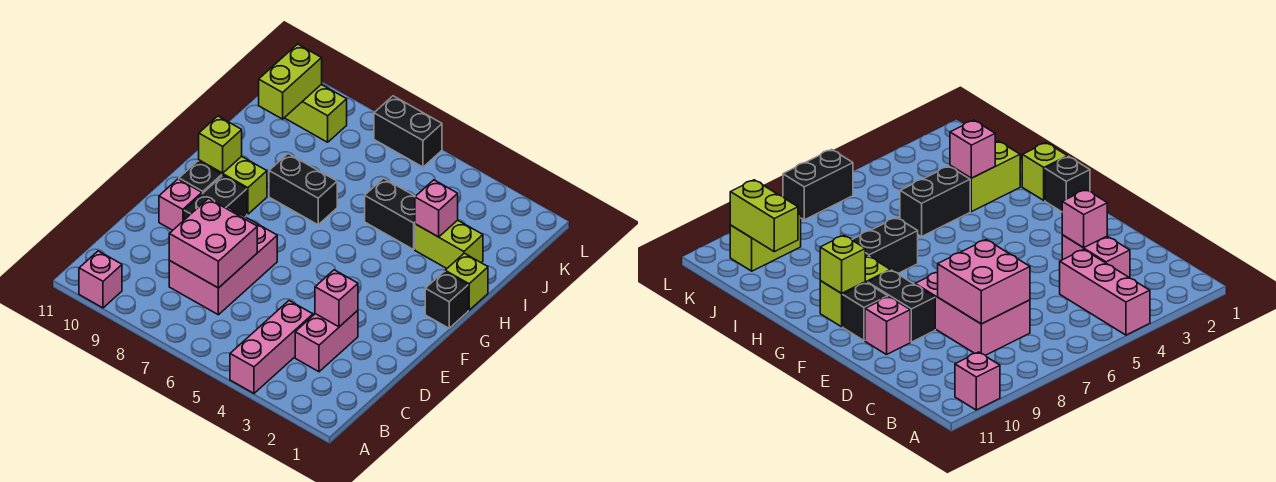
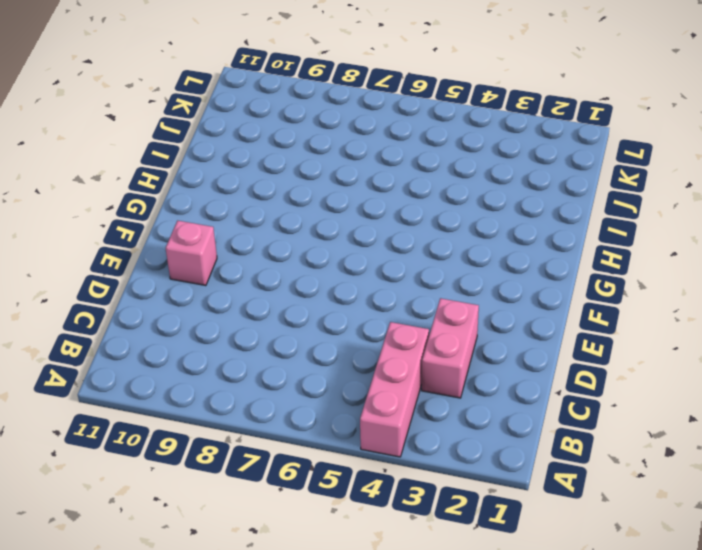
none -> pink 1x1 brick [79,251,122,308]
none -> pink 2x3 brick [169,208,277,315]
none -> black 1x2 brick [184,175,247,220]

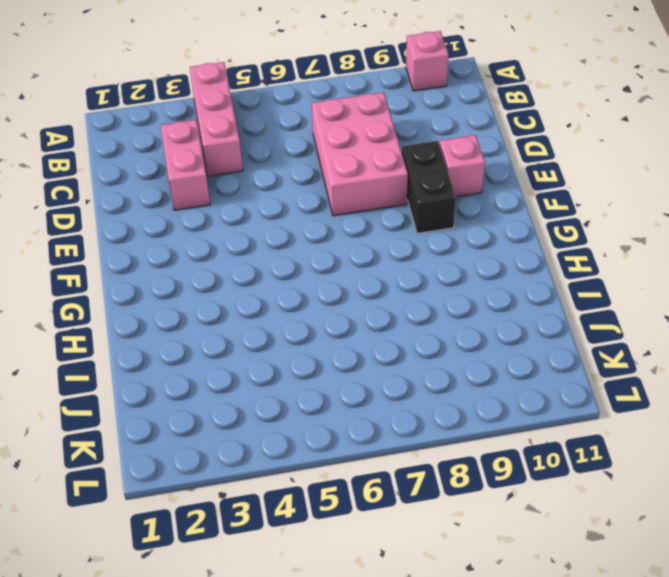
none -> black 1x1 brick [179,161,222,194]
none -> black 1x1 brick [425,271,468,328]
none -> lime 1x2 brick [199,156,267,214]

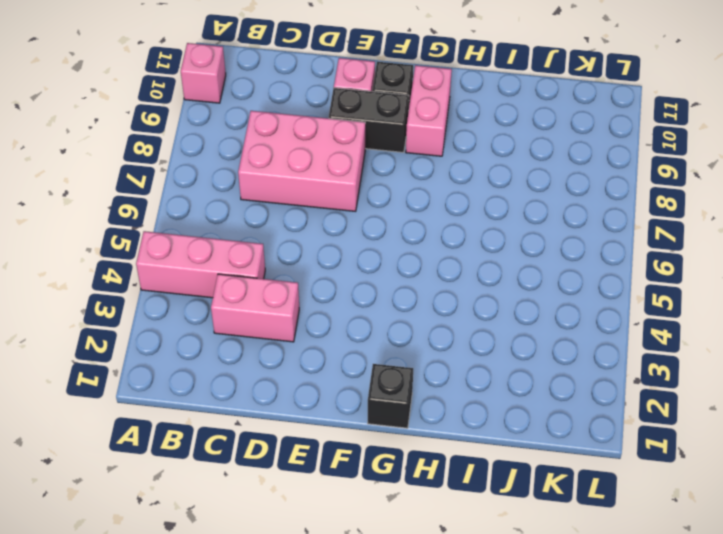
pink 1x2 brick [406,65,452,156] -> lime 1x2 brick [199,156,267,214]
none -> lime 1x1 brick [445,253,488,310]
none -> black 1x2 brick [269,154,337,225]
none -> lime 1x2 brick [415,220,483,268]

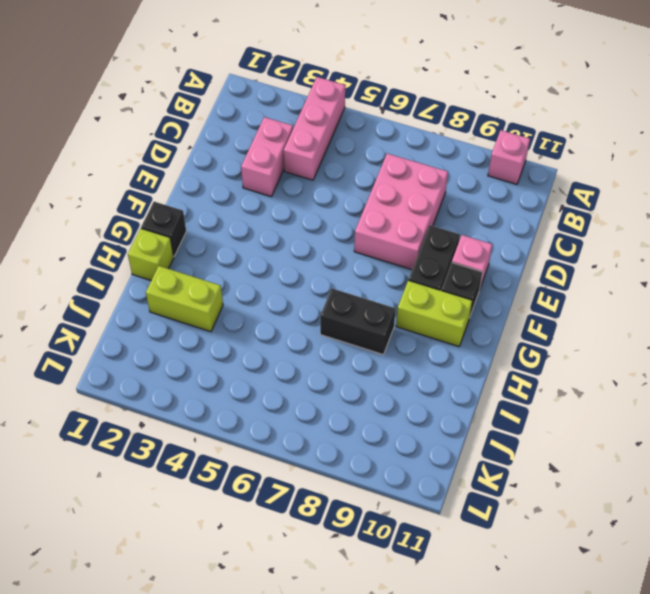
none -> black 1x2 brick [365,178,415,250]
none -> lime 1x2 brick [285,84,347,142]
none -> black 1x2 brick [374,96,442,167]

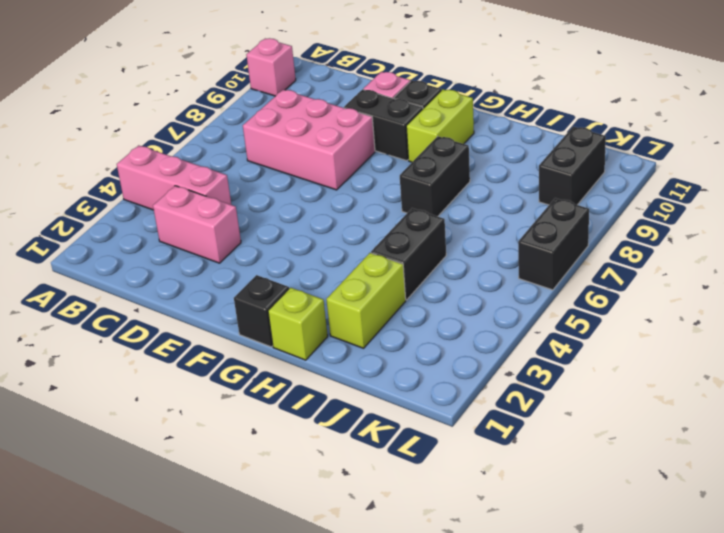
black 1x2 brick [539,127,606,205] -> lime 1x2 brick [285,84,347,142]
none -> pink 2x2 brick [169,199,257,288]
none -> pink 1x1 brick [315,270,358,327]
none -> lime 1x1 brick [199,116,242,173]

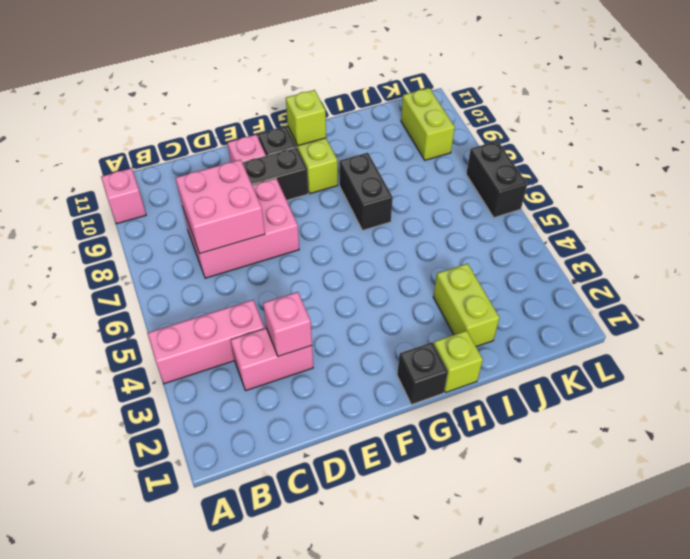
none -> black 1x2 brick [365,178,415,250]
none -> pink 1x1 brick [415,180,458,237]
none -> lime 1x2 brick [259,44,322,119]

